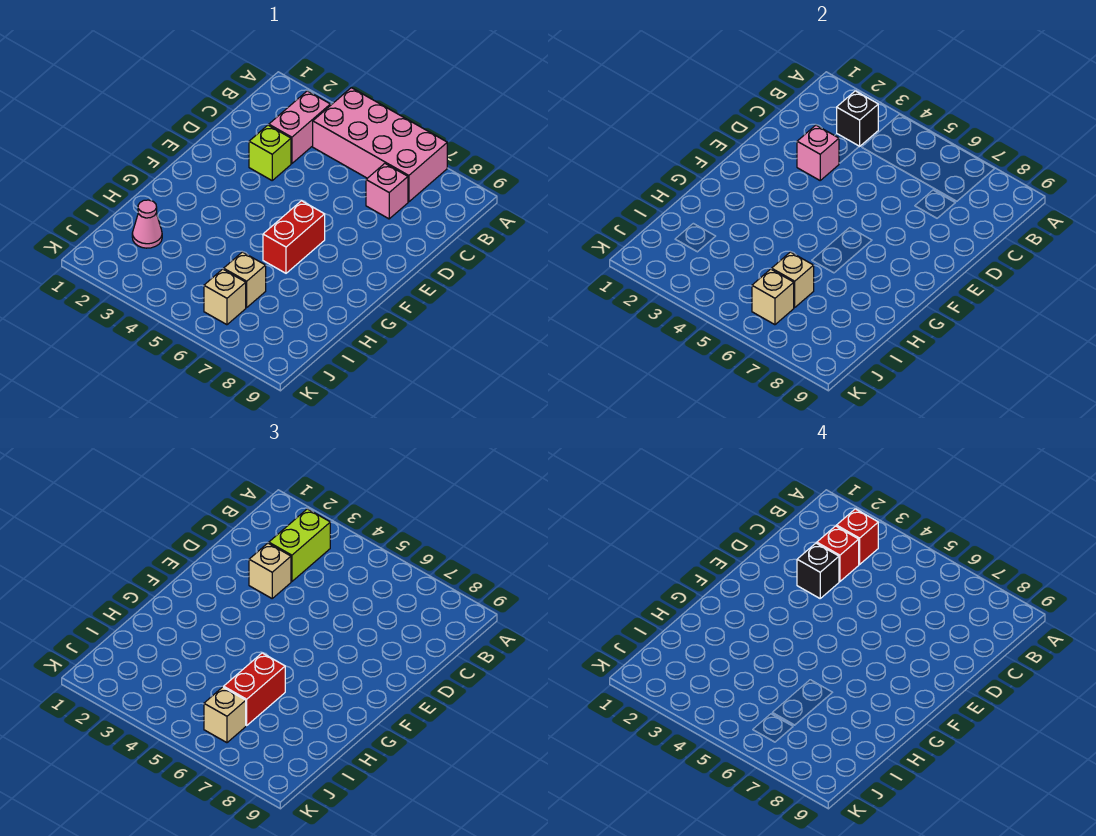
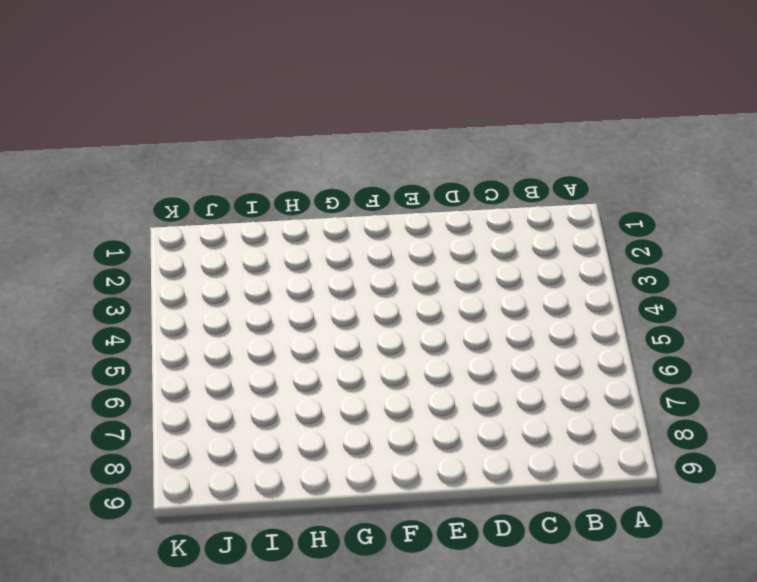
none -> pink 2x4 brick [313,88,447,202]
none -> pink 1x2 brick [269,91,330,164]
none -> pink 1x1 brick [366,164,408,219]

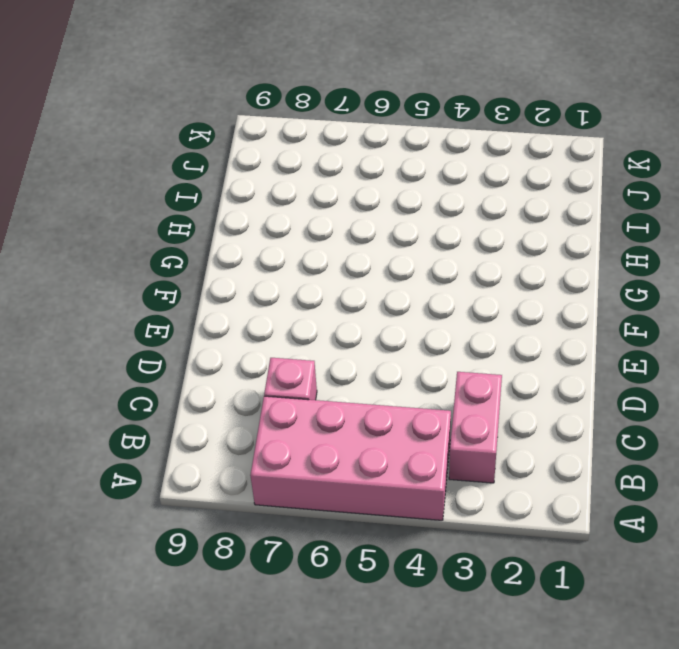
none -> lime 1x1 brick [249,125,291,180]
none -> red 1x2 brick [263,201,325,273]
none -> pink 1x1 cone [132,200,162,248]

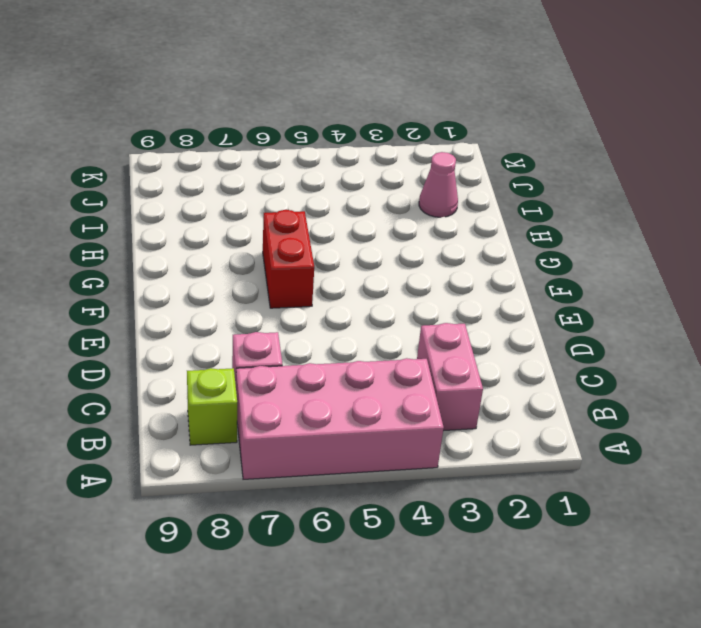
lime 1x1 brick [187,368,237,445] -> lime 1x1 brick moved to [249,125,291,180]
none -> tan 1x1 brick [224,252,266,307]
none -> tan 1x1 brick [204,269,246,325]
none -> black 1x1 brick [837,91,878,147]

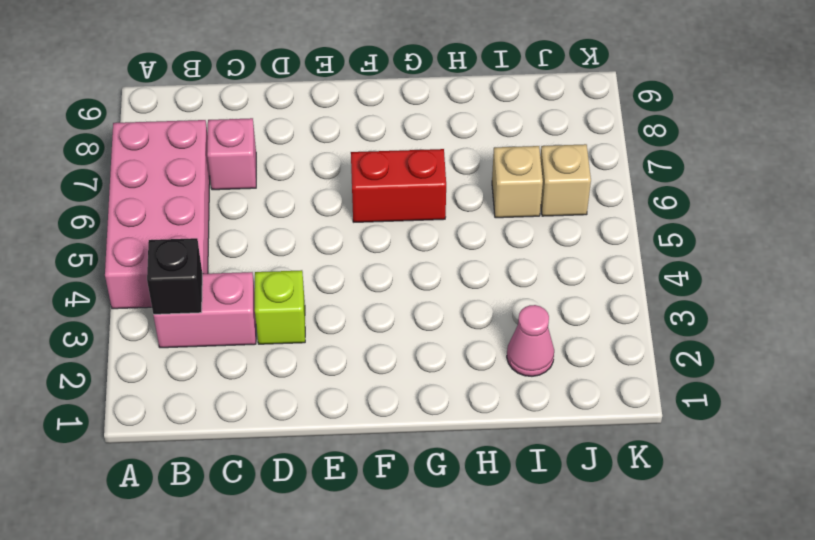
none -> pink 1x1 brick [797,125,839,180]
none -> tan 1x1 brick [772,252,814,307]
none -> tan 1x1 brick [752,269,794,325]

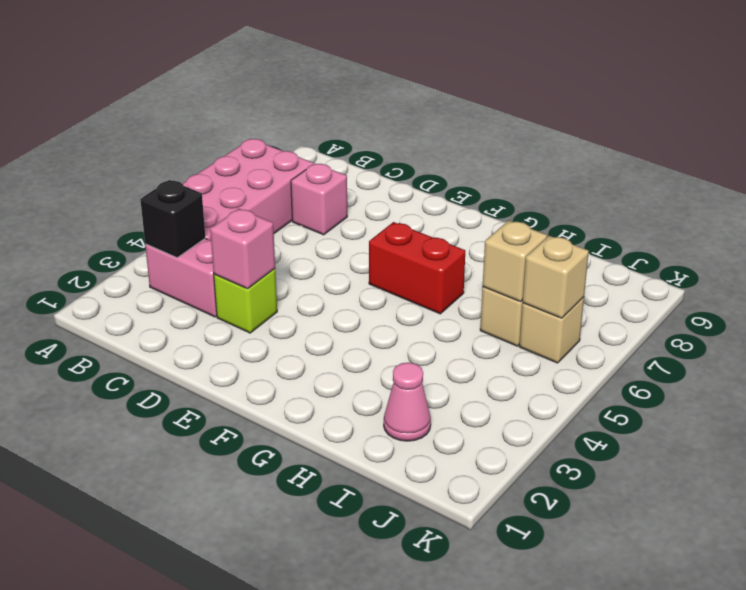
none -> lime 1x2 brick [269,509,330,582]
none -> tan 1x1 brick [249,543,291,598]
none -> red 1x2 brick [224,653,285,725]

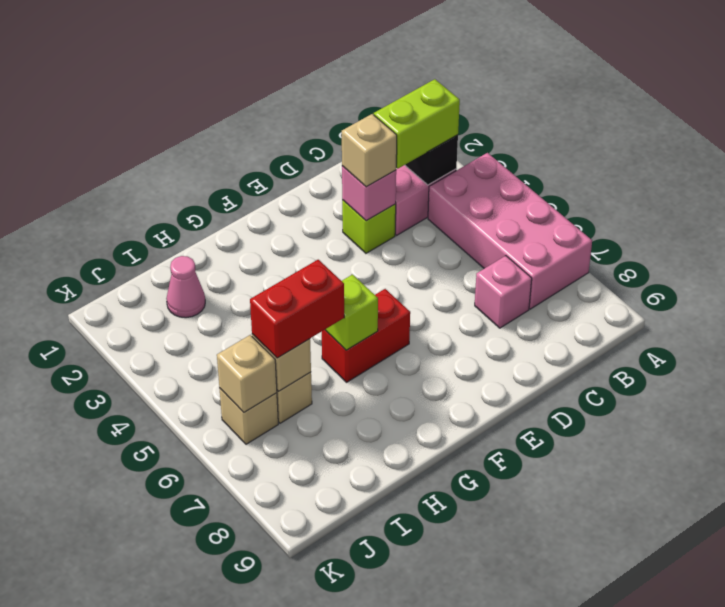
lime 1x1 brick [325,274,378,350] -> none
none -> tan 1x1 brick [204,687,246,743]
none -> red 1x1 brick [837,509,878,565]
none -> red 1x1 brick [817,526,859,582]

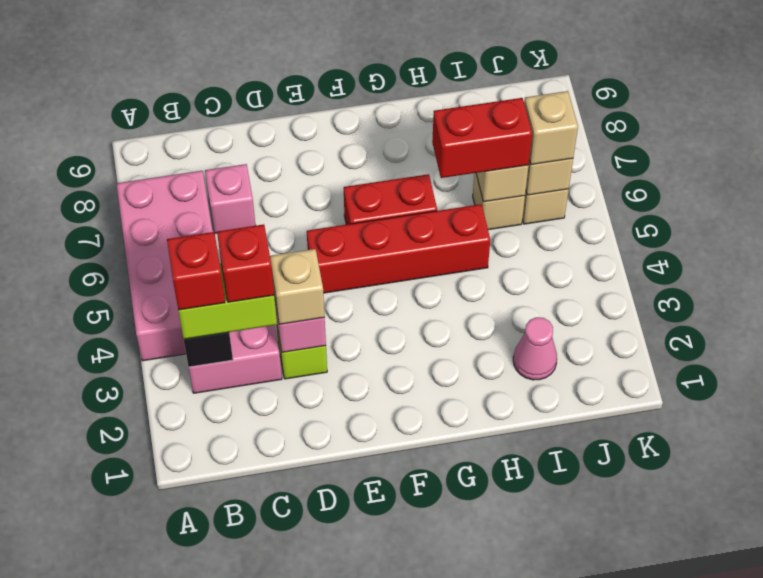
red 1x4 brick [307,204,490,293] -> none
none -> black 1x1 brick [797,543,839,598]

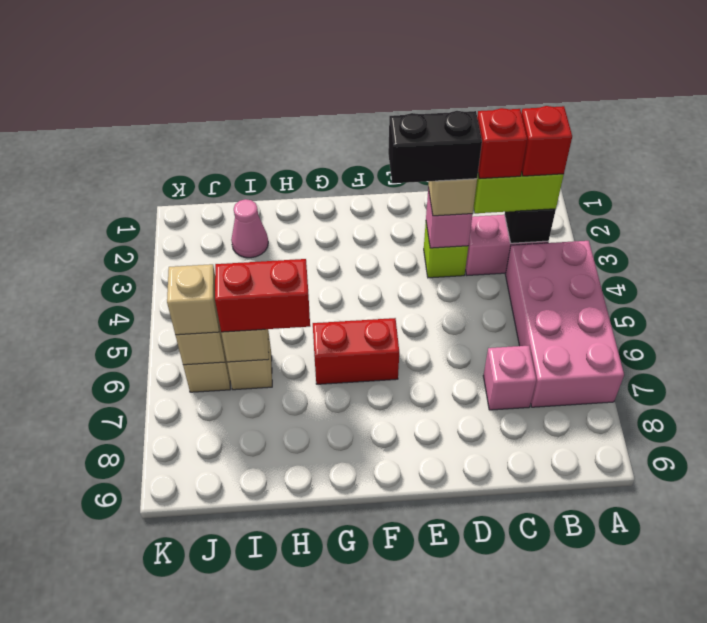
black 1x2 brick [388,111,482,183] -> black 1x1 brick [797,543,839,598]

